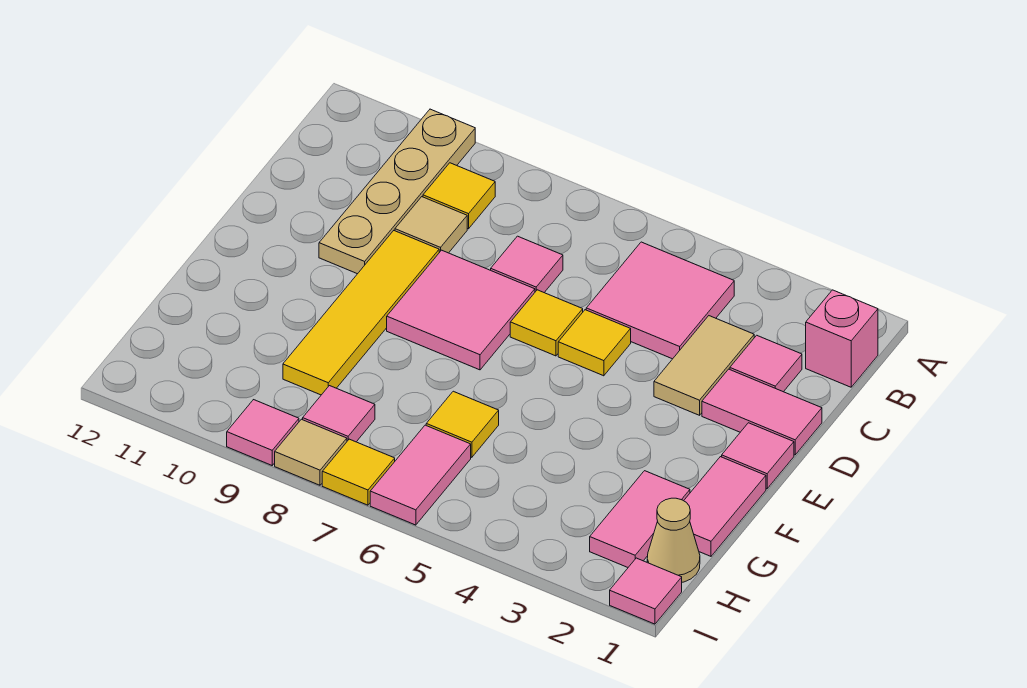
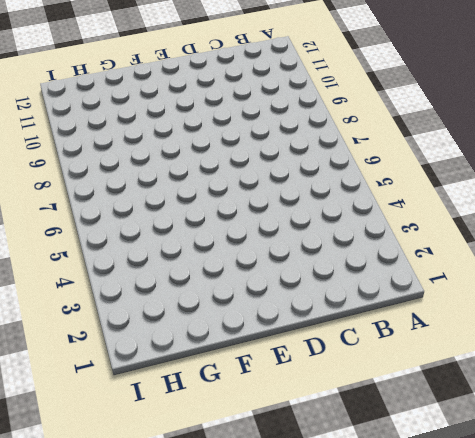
none -> tan 1x4 plate [319,109,475,274]
none -> pink 1x1 brick [806,290,878,387]
none -> pink 2x2 tile [586,242,734,359]

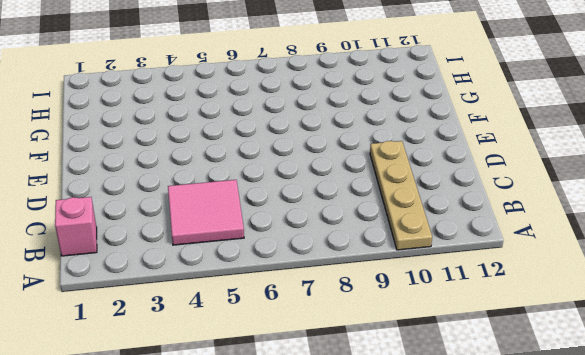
none -> yellow 1x1 tile [423,163,495,229]
none -> pink 1x1 tile [730,335,802,392]
none -> tan 1x2 tile [654,316,754,415]

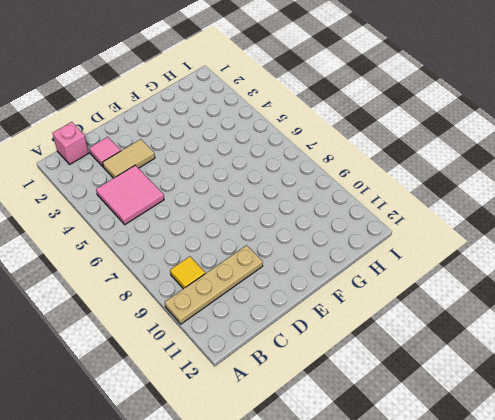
none -> pink 1x1 tile [491,236,563,292]
none -> tan 1x1 tile [395,197,467,253]
none -> pink 1x2 tile [702,369,822,455]

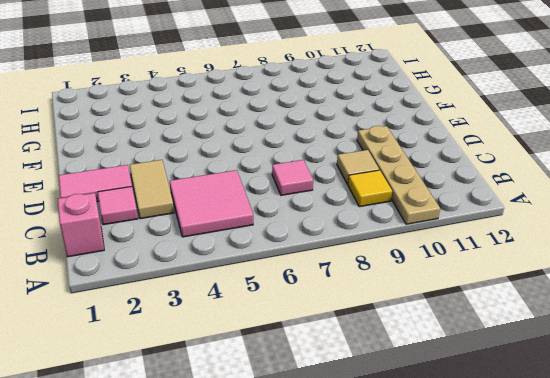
none -> yellow 1x1 tile [558,310,631,376]
none -> yellow 1x1 tile [510,290,583,356]
none -> pink 2x2 tile [387,250,535,370]

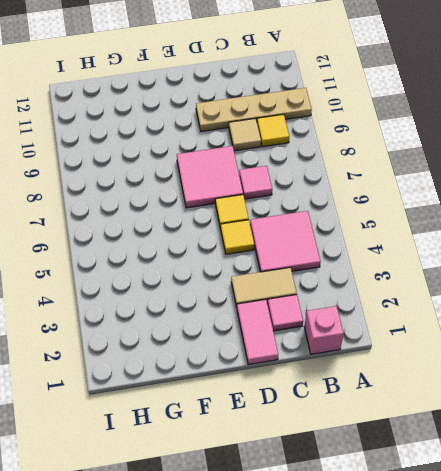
none -> yellow 1x4 tile [283,231,439,395]
none -> pink 1x1 tile [722,423,794,489]
none -> pink 1x2 tile [684,457,766,556]

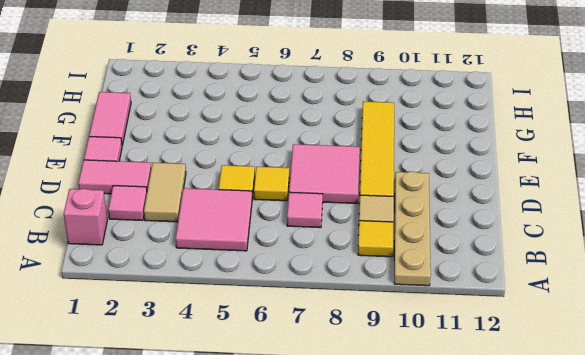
none -> pink 1x2 tile [590,471,690,567]
none -> yellow 1x1 tile [426,391,499,457]
none -> tan 1x1 cone [647,498,700,582]

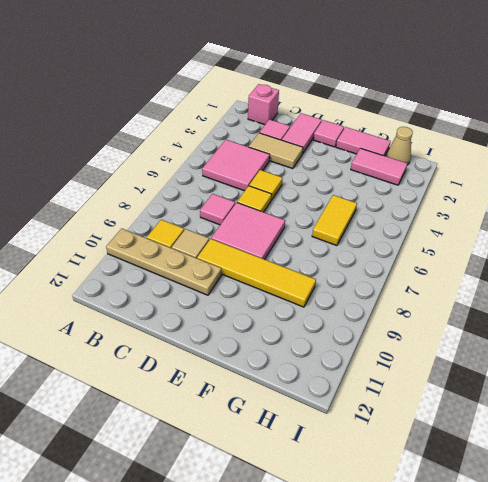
yellow 1x2 tile [312,195,357,246] -> yellow 1x1 tile [426,391,499,457]
none -> pink 1x2 tile [370,425,471,525]
none -> pink 1x1 tile [303,386,375,442]
none -> pink 1x1 tile [610,558,682,624]

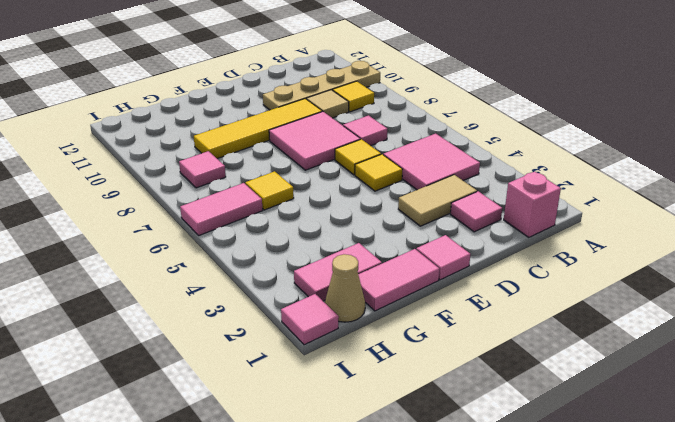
none -> pink 1x2 tile [702,369,822,455]
none -> yellow 1x1 tile [322,439,395,505]
none -> tan 1x1 tile [275,419,347,485]

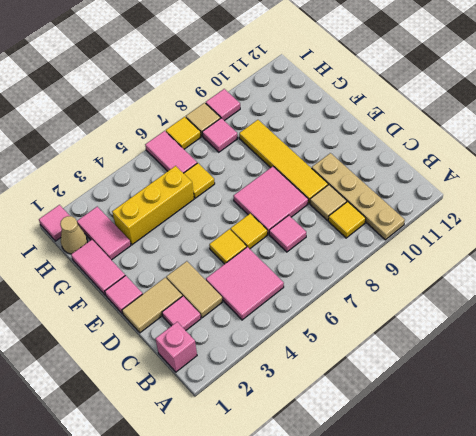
tan 1x2 tile [122,278,182,333] -> pink 1x2 tile [702,369,822,455]
yellow 1x3 brick [112,166,194,245] -> none

